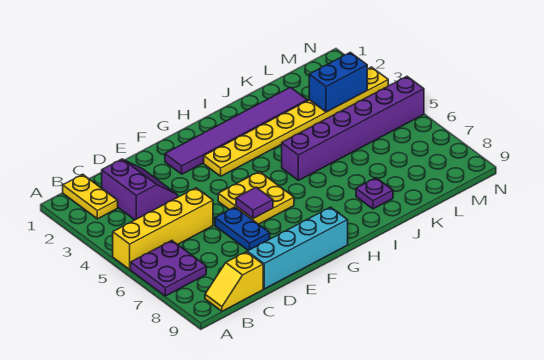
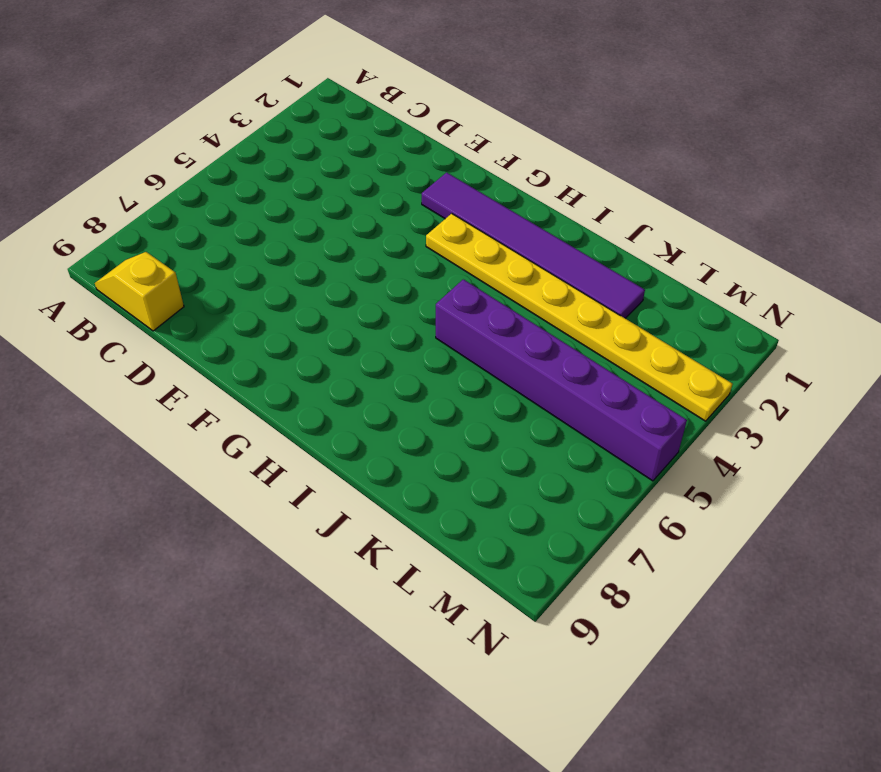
none -> yellow 1x4 brick [113,188,213,269]
none -> purple 2x2 plate [131,240,206,296]
none -> yellow 1x2 plate [63,174,118,219]

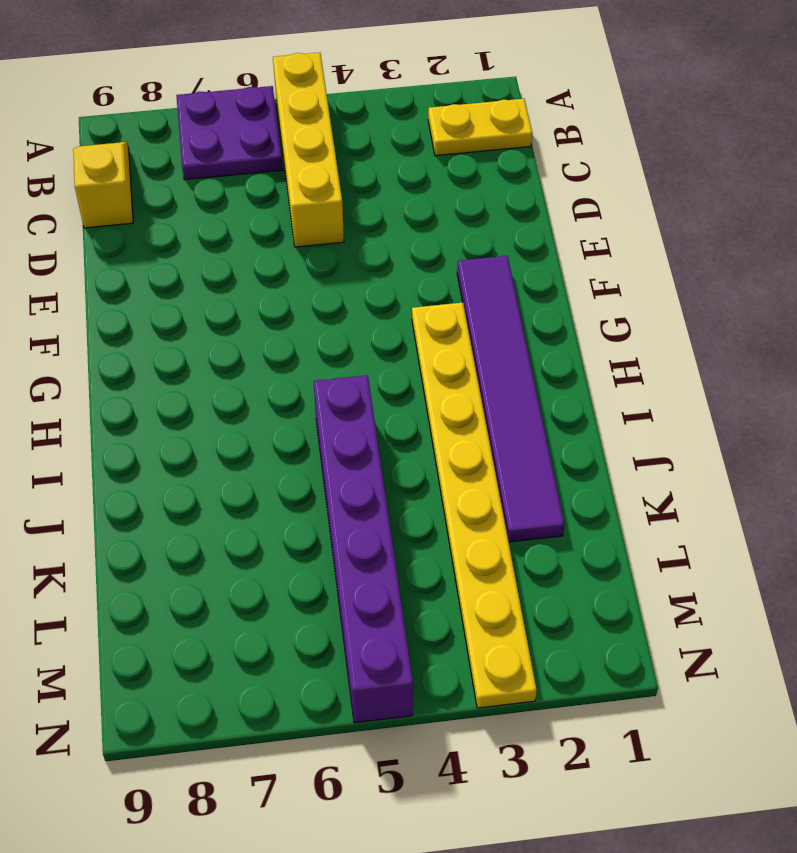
none -> purple 2x2 slope [102,159,178,220]
none -> cyan 1x4 brick [247,207,348,289]
none -> blue 1x2 plate [215,207,270,250]

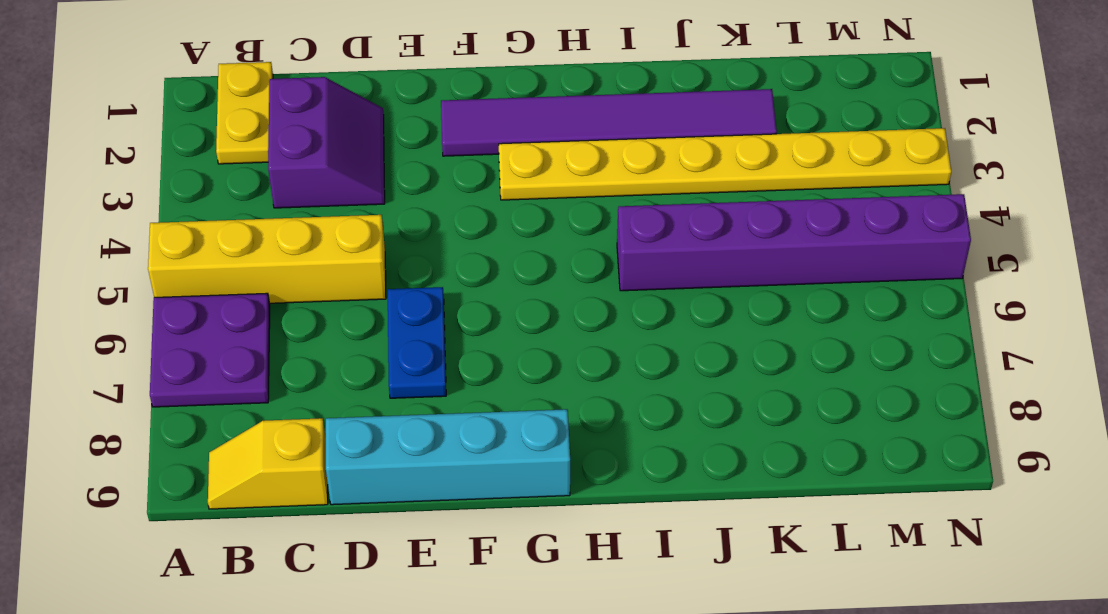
none -> yellow 2x2 plate [218,172,294,224]
none -> purple 1x1 plate [356,178,393,209]
none -> purple 1x1 tile [236,187,273,219]

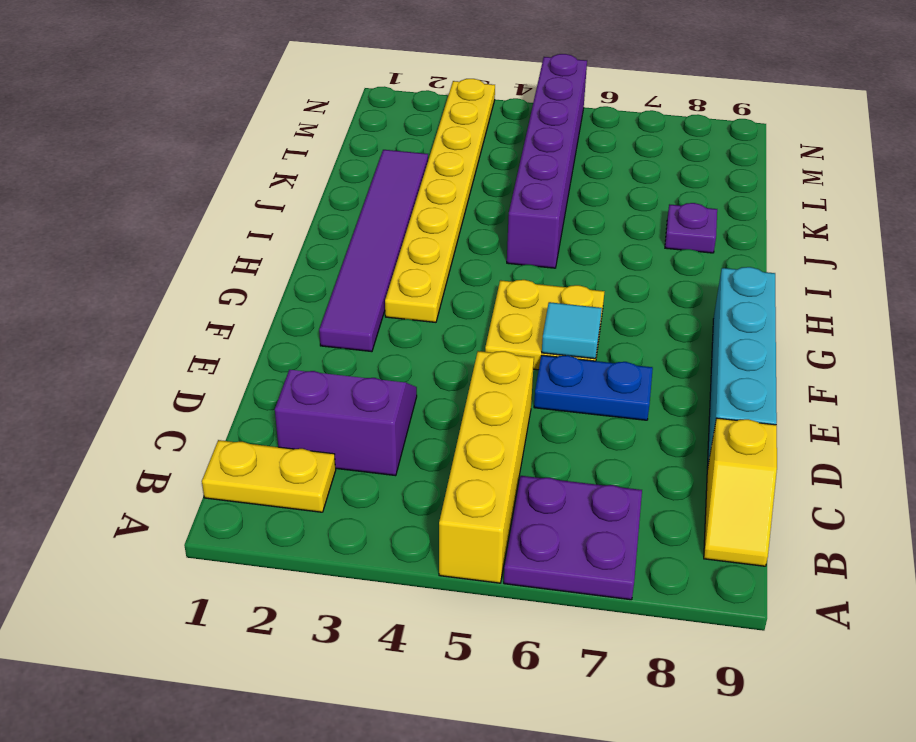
cyan 1x1 tile [542,302,602,359] -> purple 1x1 tile [236,187,273,219]
none -> blue 1x2 brick [309,52,367,112]

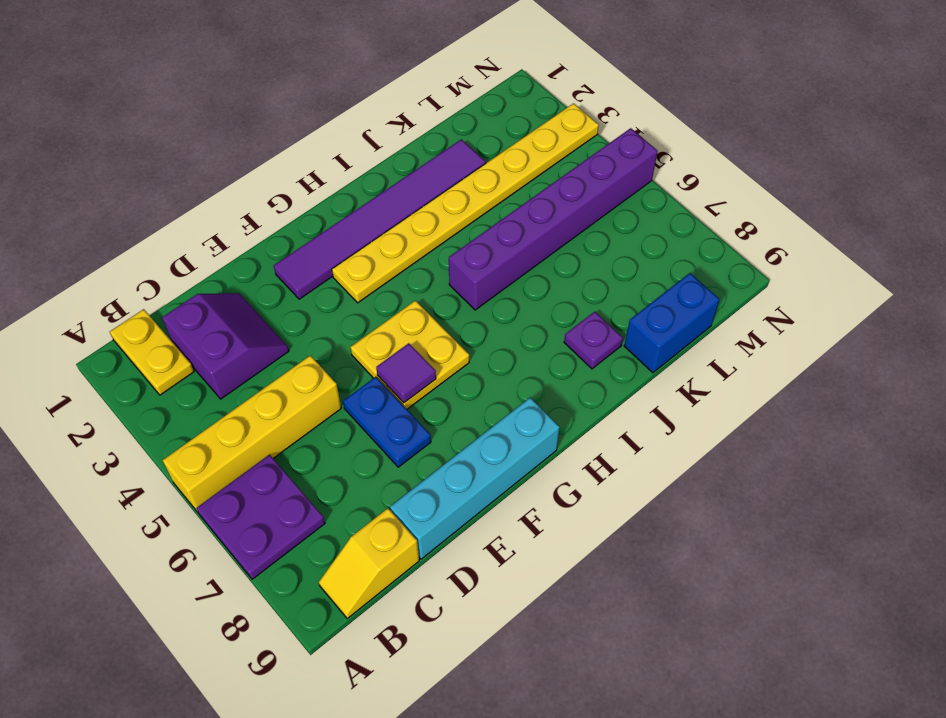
blue 1x2 brick [624,273,720,373] -> blue 1x2 brick moved to [309,52,367,112]

